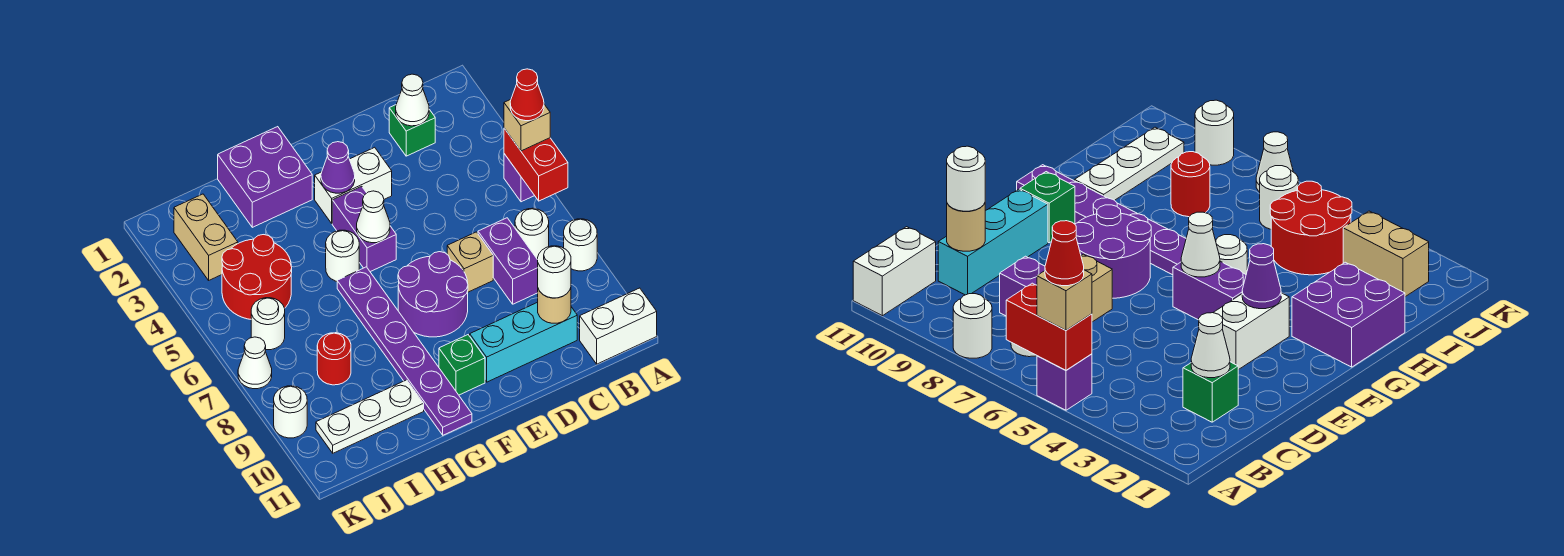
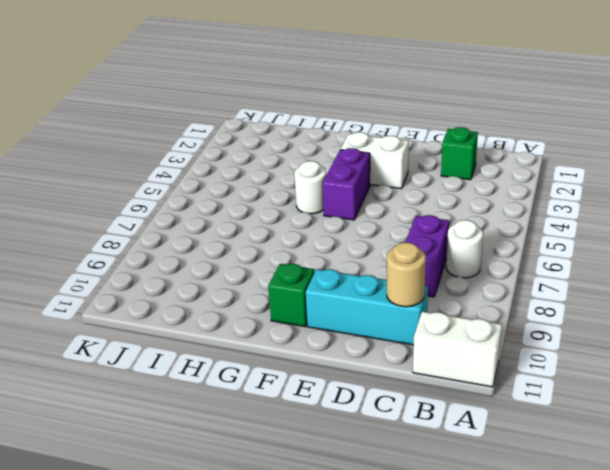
none -> purple 1x1 brick [504,154,535,202]
none -> white 1x1 round brick [564,219,597,271]
none -> tan 1x1 brick [447,232,493,292]
none -> purple 2x2 round brick [398,252,468,337]

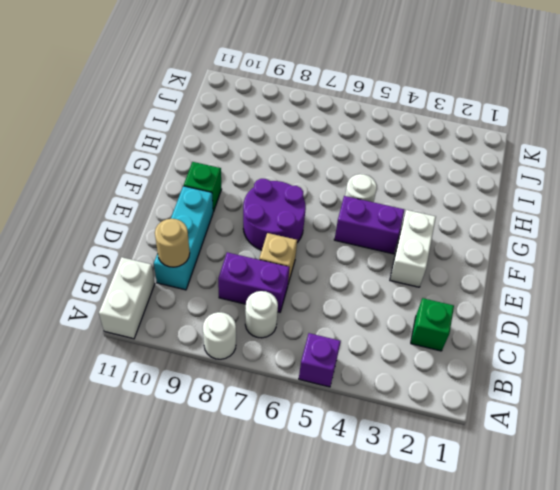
none -> purple 2x2 brick [218,127,312,227]
none -> purple 1x6 plate [337,267,472,435]
none -> white 1x3 plate [316,380,424,453]
none -> red 2x2 round brick [222,235,292,319]

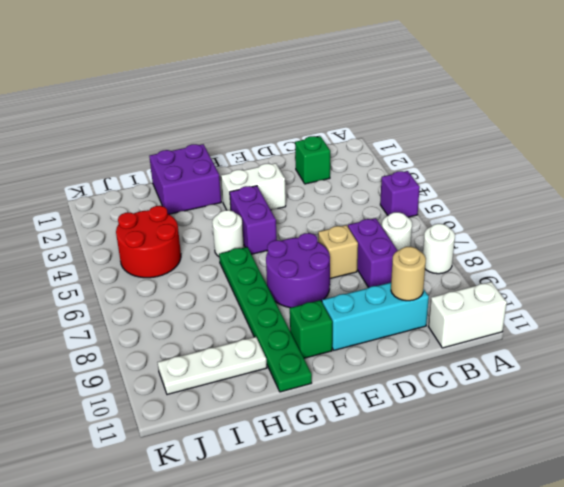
green 1x6 plate [219,247,312,392] -> purple 1x6 plate [337,267,472,435]
none -> red 1x1 round brick [317,333,351,385]
none -> tan 1x2 brick [174,194,238,280]
none -> white 1x1 round brick [251,298,285,350]
none -> white 1x1 cone [238,337,272,389]

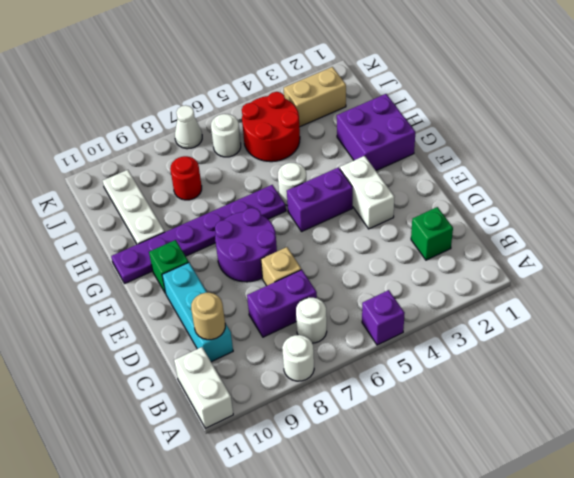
none -> white 1x1 round brick [274,386,307,438]
none -> red 1x2 brick [504,128,568,201]
none -> white 1x1 cone [396,74,429,126]
none -> purple 1x1 cone [321,142,355,193]

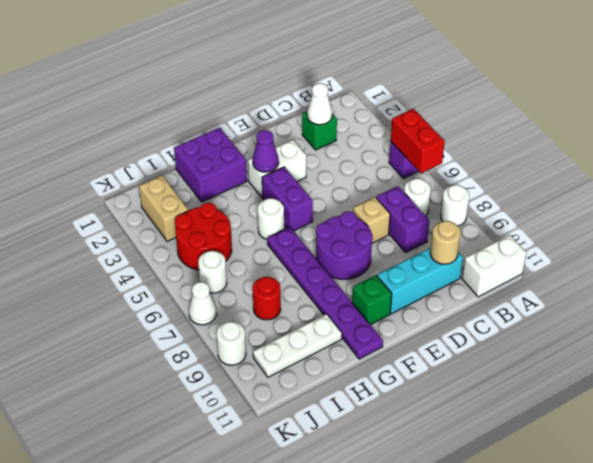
none -> white 1x1 cone [357,191,390,243]
none -> tan 1x1 brick [504,99,550,151]
none -> white 1x1 round brick [538,246,571,298]
none -> red 1x1 cone [510,69,544,121]

